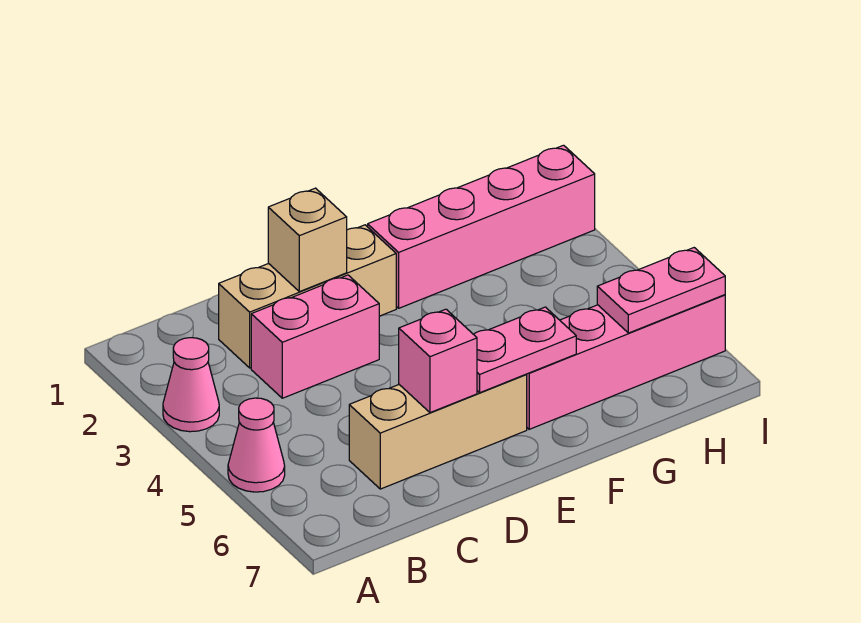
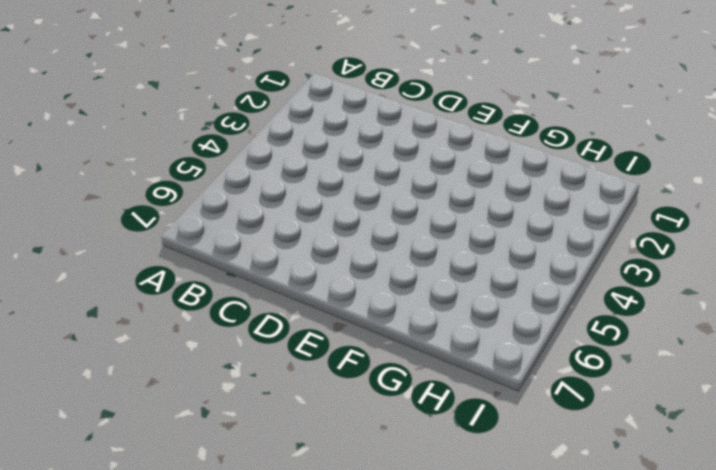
none -> pink 1x1 cone [163,338,219,432]
none -> pink 1x1 cone [228,398,285,492]

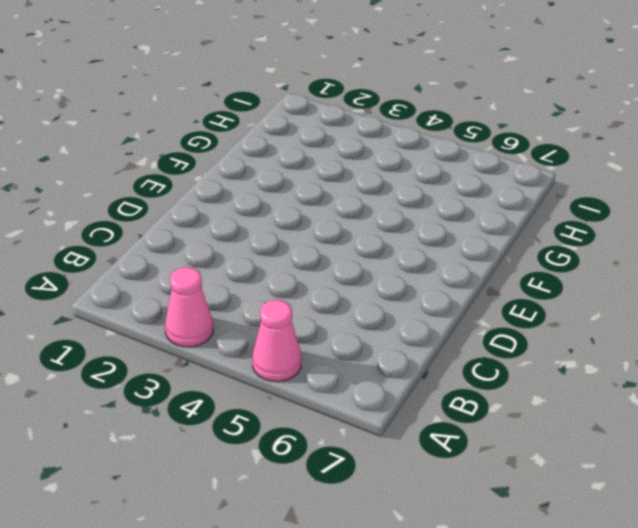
none -> tan 1x3 brick [219,225,396,368]
none -> pink 1x2 brick [251,275,379,398]

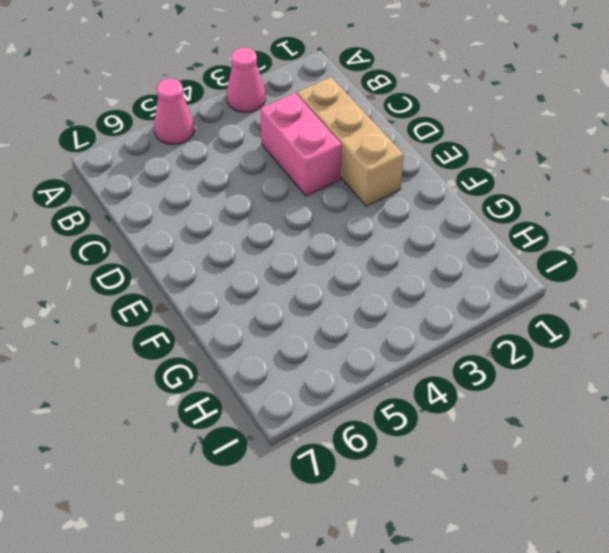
none -> tan 1x3 brick [349,374,527,489]
none -> pink 1x4 brick [368,145,595,308]

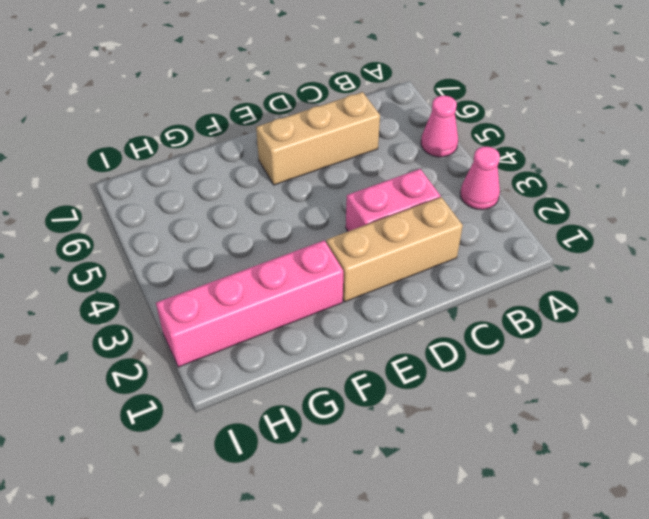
none -> pink 1x4 brick [526,295,725,429]
none -> tan 1x1 brick [268,188,347,292]

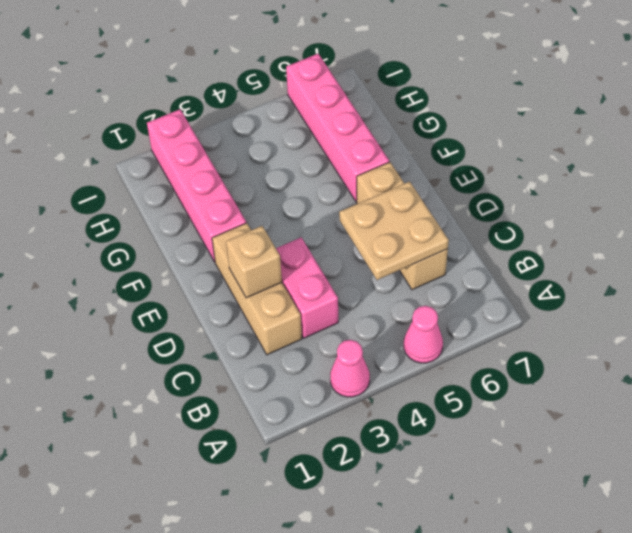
tan 2x2 plate [339,181,449,280] -> pink 1x1 brick [399,309,477,413]
none -> pink 1x2 plate [474,307,576,393]
none -> pink 1x2 plate [597,248,725,333]

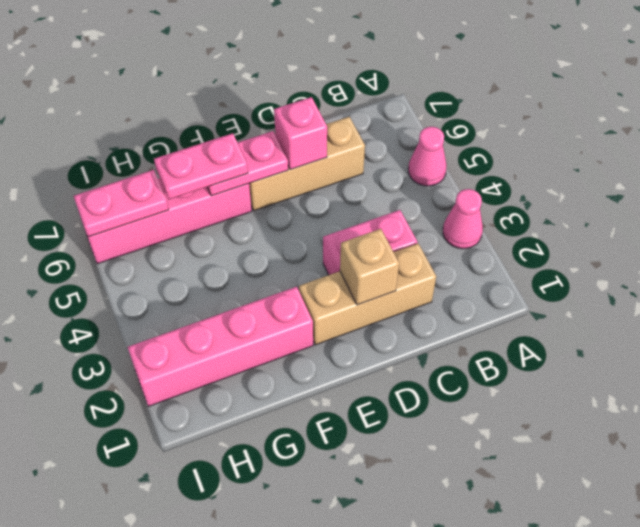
pink 1x2 plate [154,133,248,199] -> none

